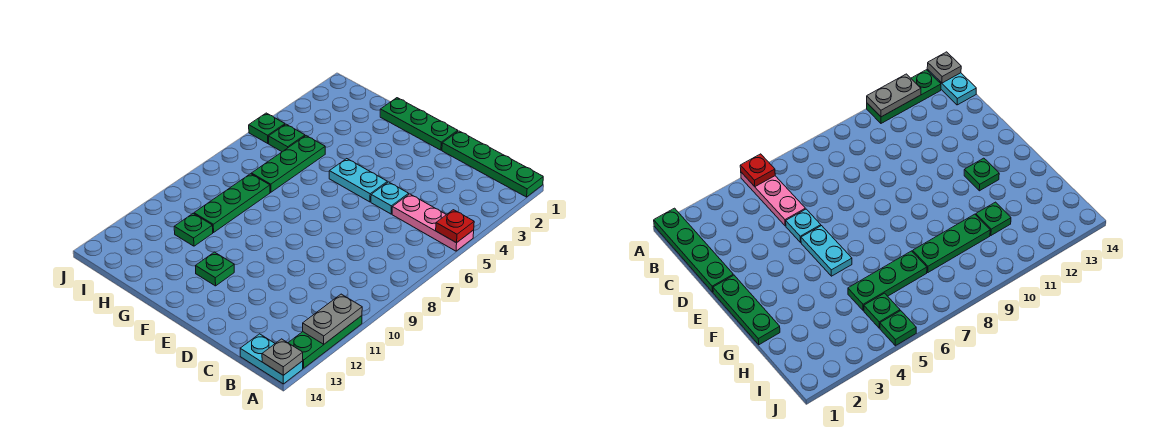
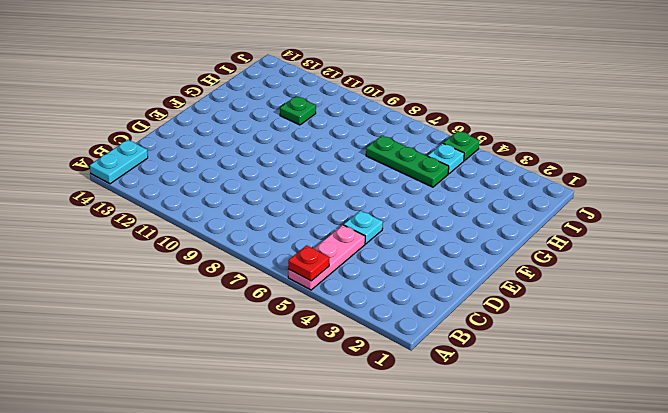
cyan 1x1 plate [428,143,464,174] -> green 1x1 plate [269,124,305,152]
none -> green 1x4 plate [442,131,543,197]
none -> green 1x3 plate [288,316,362,368]
none -> green 1x3 plate [380,98,458,150]

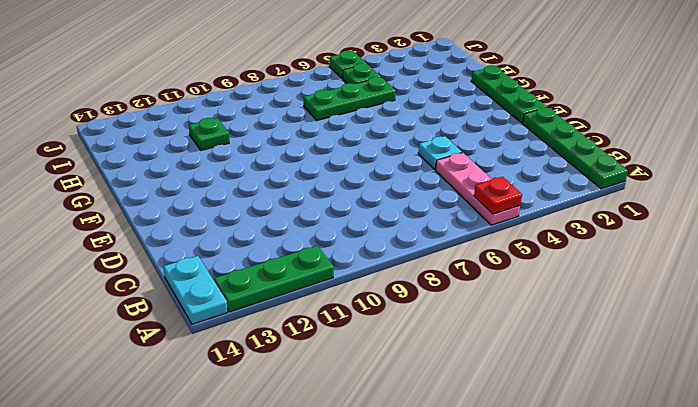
none -> cyan 1x2 plate [329,159,387,202]
none -> green 1x1 plate [196,252,234,286]
none -> green 1x3 plate [194,174,270,232]

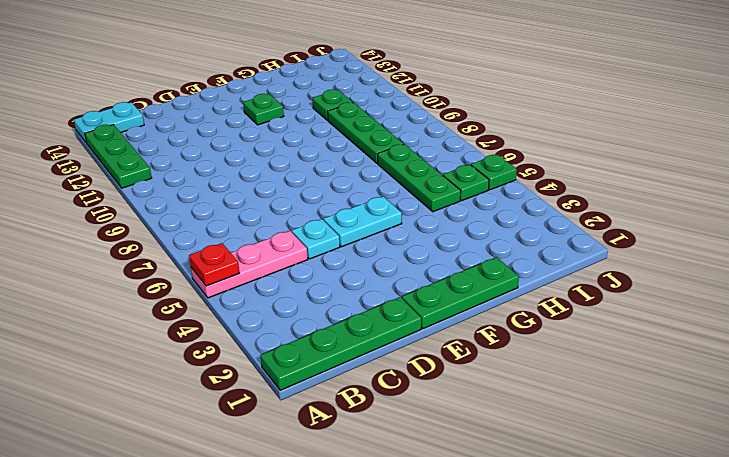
none -> grey 1x2 plate [303,294,362,344]
none -> grey 1x1 plate [262,339,303,375]

